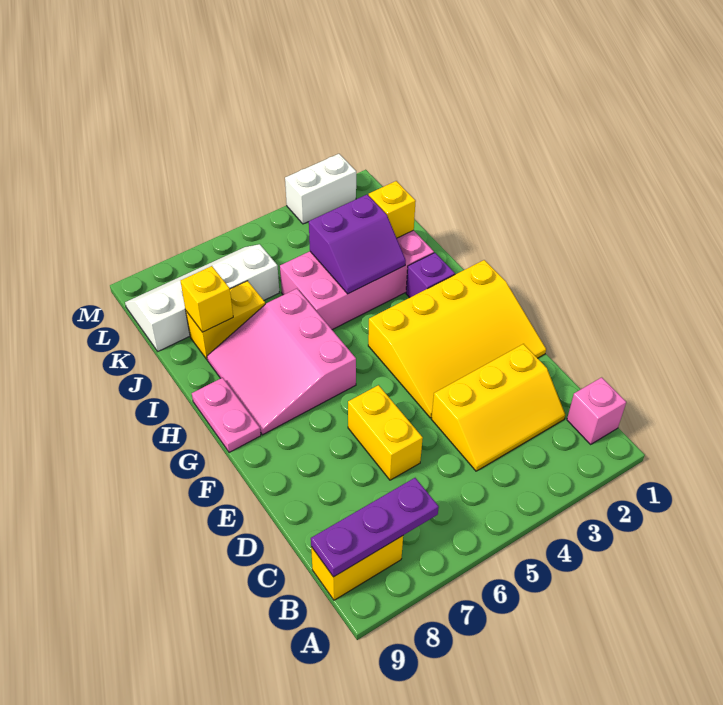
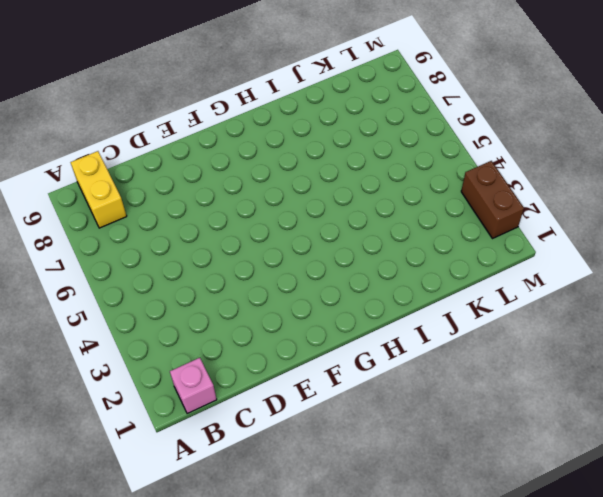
brown 1x2 brick [461,161,524,238] -> white 1x2 brick [285,154,356,224]
none -> yellow 2x3 slope [431,344,565,471]
none -> yellow 1x2 brick [348,385,423,480]
none -> yellow 3x4 slope [368,260,546,418]

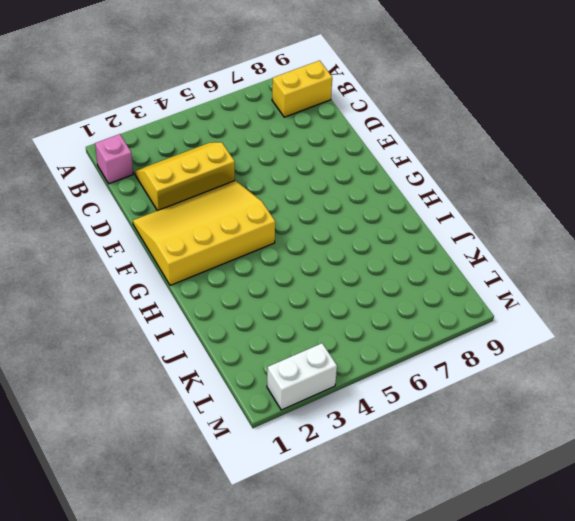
none -> yellow 1x2 brick [348,385,423,480]
none -> pink 3x3 slope [207,289,356,435]
none -> pink 1x2 plate [192,378,261,453]

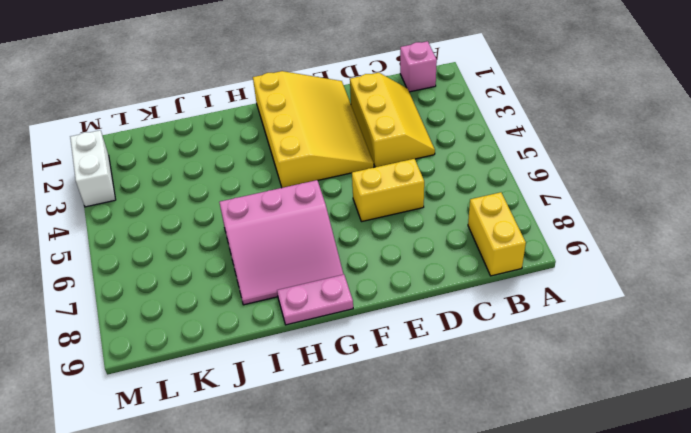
none -> purple 1x1 brick [406,253,455,298]
none -> pink 2x4 brick [280,230,434,330]
none -> yellow 1x2 brick [186,281,265,359]

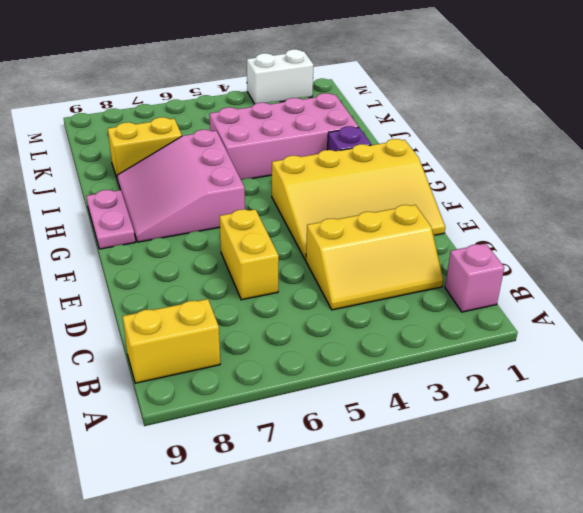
none -> white 2x4 slope [125,244,279,351]
none -> purple 1x3 plate [311,478,439,577]
none -> purple 2x2 slope [309,195,406,294]

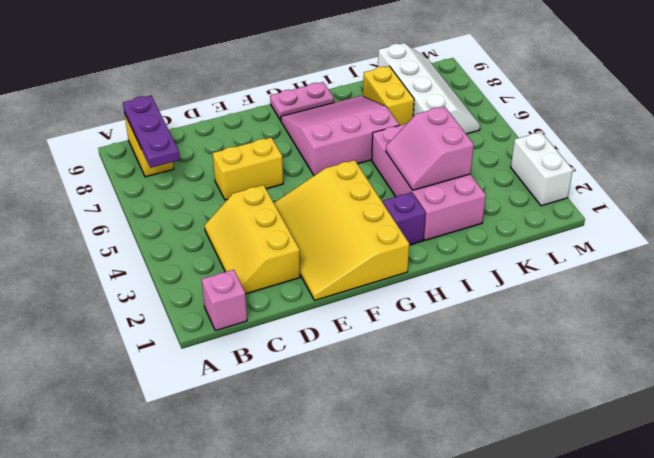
pink 2x2 slope [386,106,474,190] -> purple 2x2 slope [309,195,406,294]
none -> yellow 1x1 brick [369,181,416,238]
none -> yellow 1x1 brick [181,266,233,332]

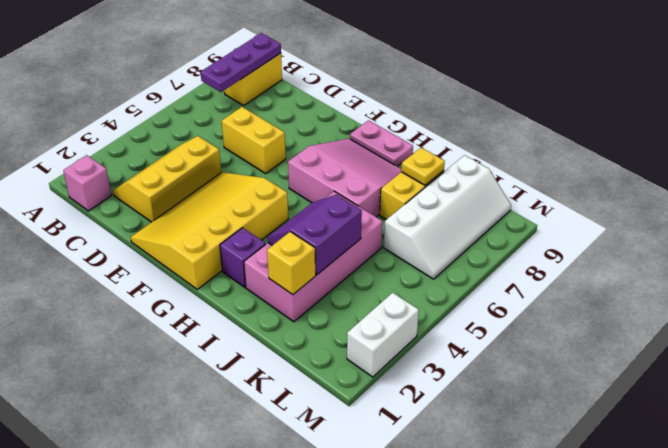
yellow 1x1 plate [401,148,445,185] -> yellow 1x1 brick [181,266,233,332]

